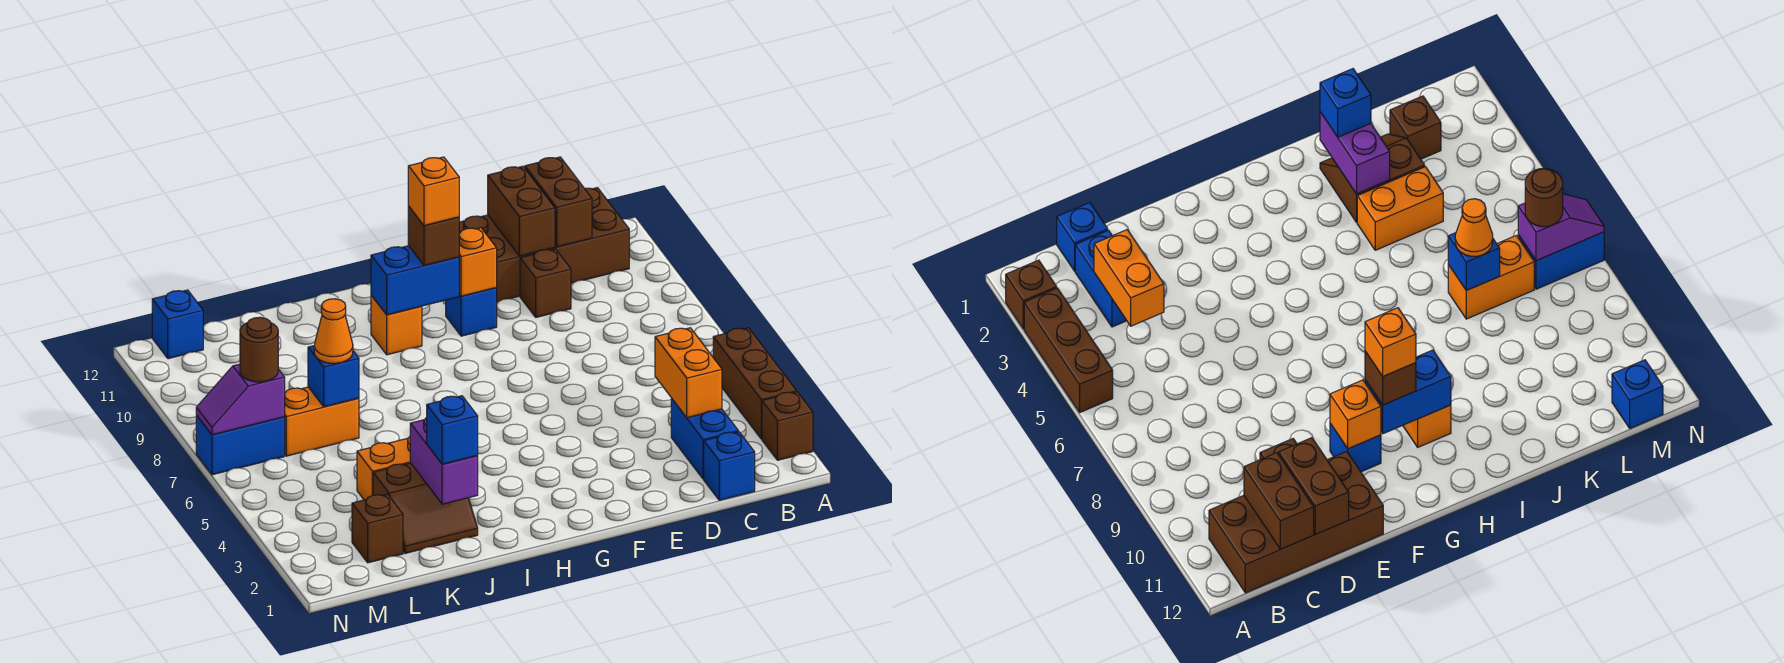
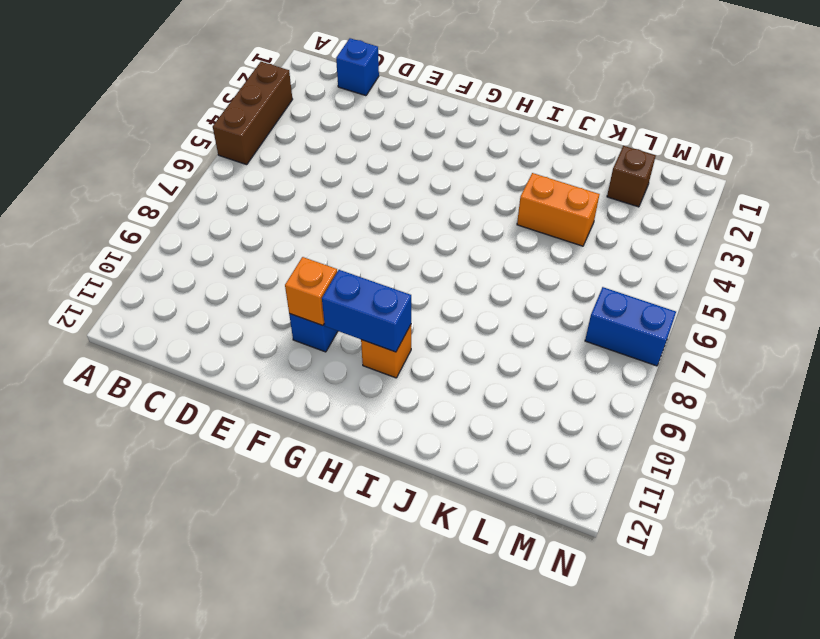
none -> brown 1x1 brick [762,392,813,460]
none -> brown 2x4 brick [459,188,629,302]
none -> blue 1x2 brick [671,398,738,479]

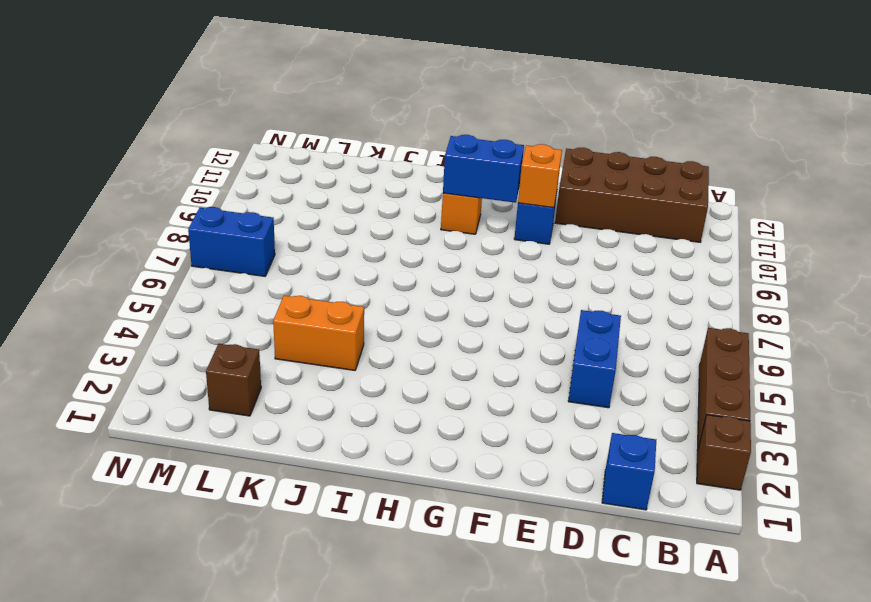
blue 1x2 brick [568,310,621,408] -> blue 1x2 brick moved to [671,398,738,479]
none -> brown 1x1 brick [520,249,571,317]
none -> brown 2x2 slope [373,463,478,553]
none -> orange 1x2 brick [285,387,359,456]

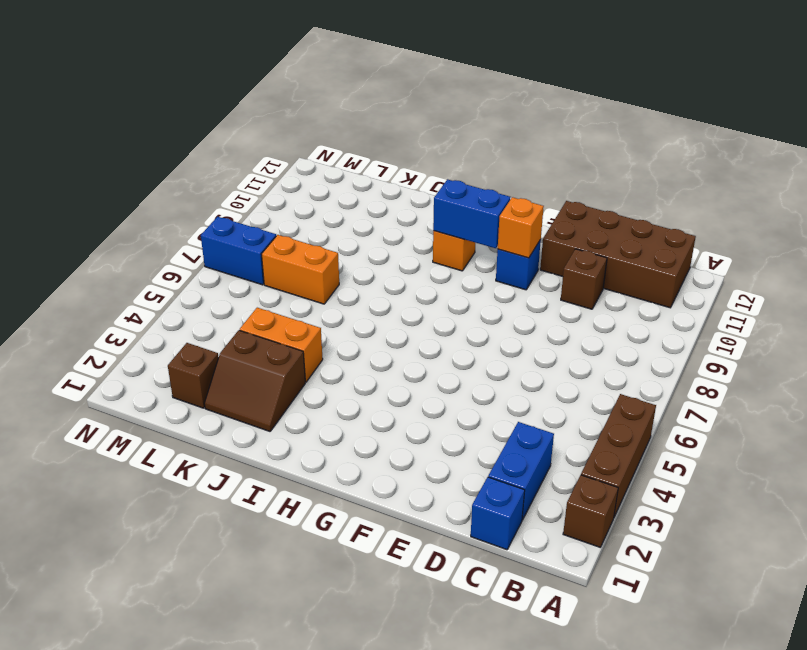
none -> blue 1x1 brick [152,290,203,359]
none -> orange 1x2 brick [655,328,722,418]
none -> brown 1x2 brick [525,157,592,247]

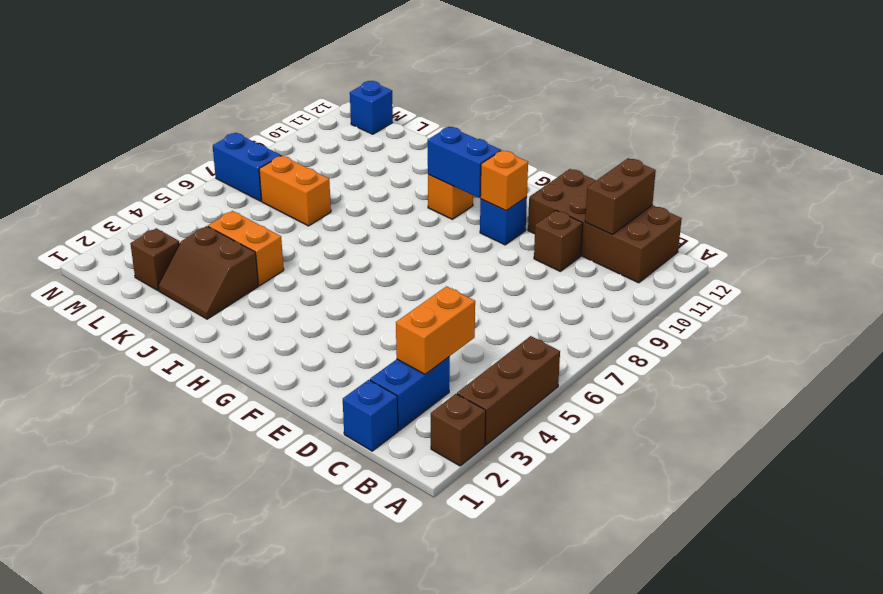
none -> brown 1x2 brick [488,166,555,256]
none -> purple 1x2 brick [410,417,478,504]
none -> blue 1x1 brick [308,346,359,407]

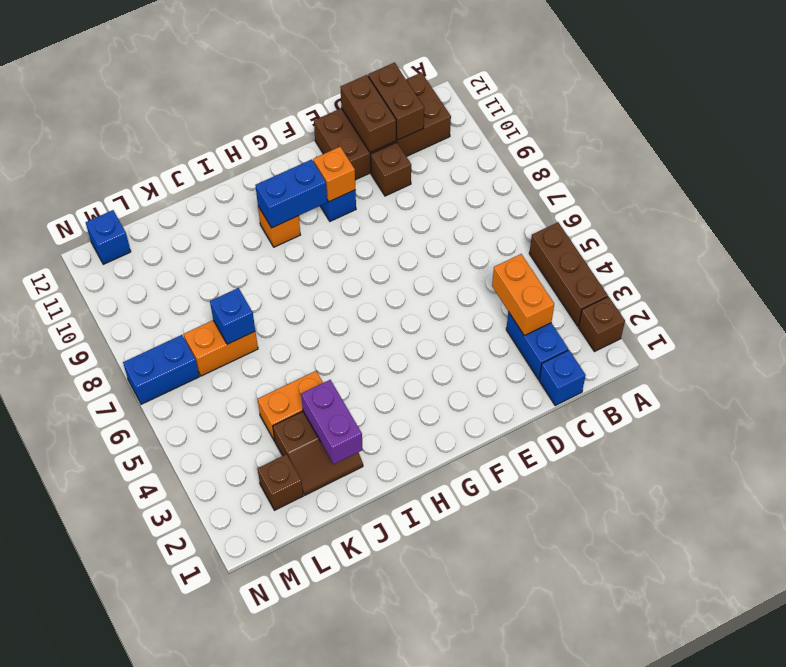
none -> purple 1x2 slope [196,364,285,435]
none -> brown 1x1 brick [408,206,459,266]
none -> blue 1x1 brick [427,396,478,464]

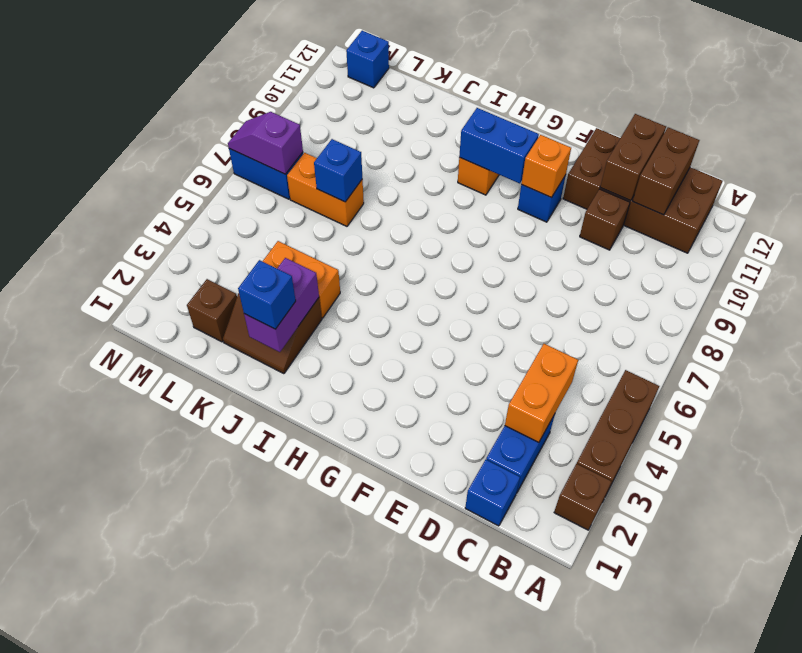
none -> brown 1x1 brick [408,206,459,266]
none -> orange 1x1 cone [314,299,353,363]
none -> brown 1x1 round brick [240,317,278,382]

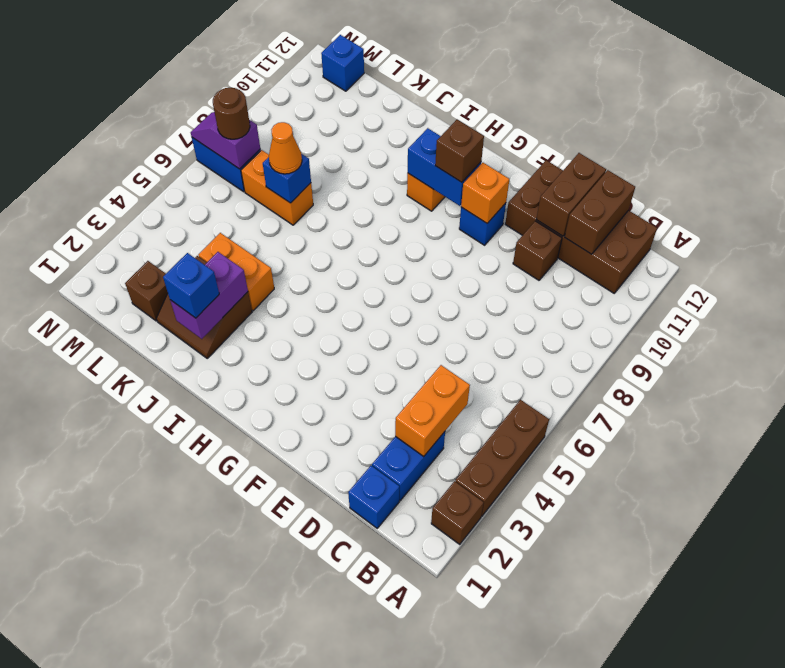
none -> orange 1x1 brick [408,157,459,226]

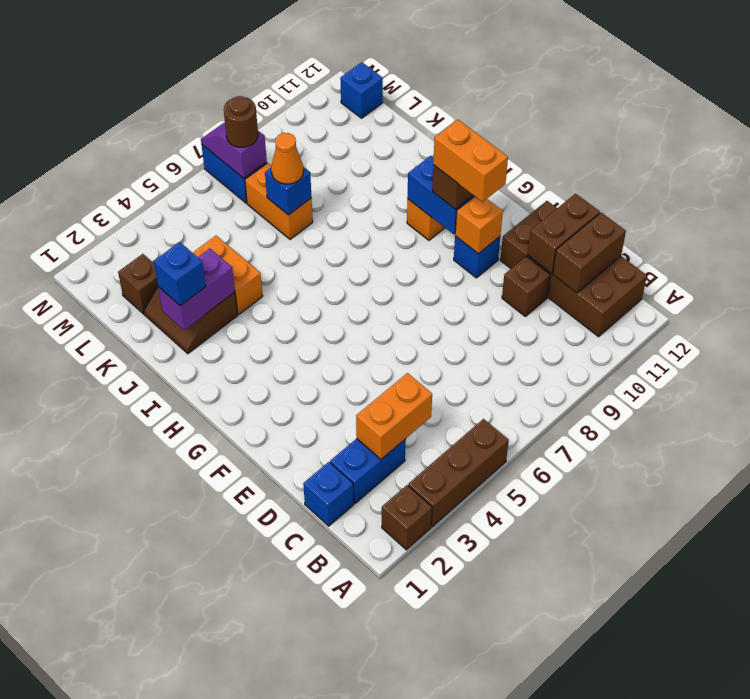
orange 1x2 brick [433,120,508,202] -> orange 1x1 brick [408,157,459,226]

